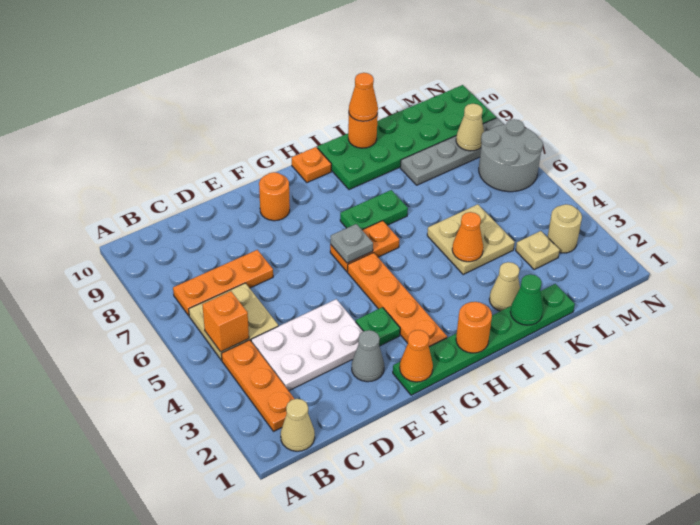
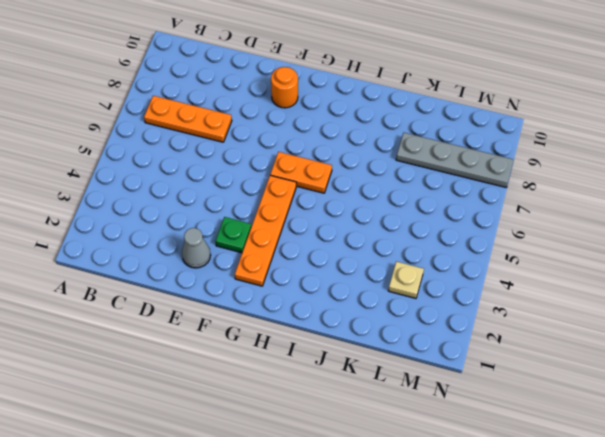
none -> tan 1x1 cone [281,399,315,451]
none -> orange 1x3 plate [222,340,294,431]
none -> tan 2x2 plate [189,283,278,360]

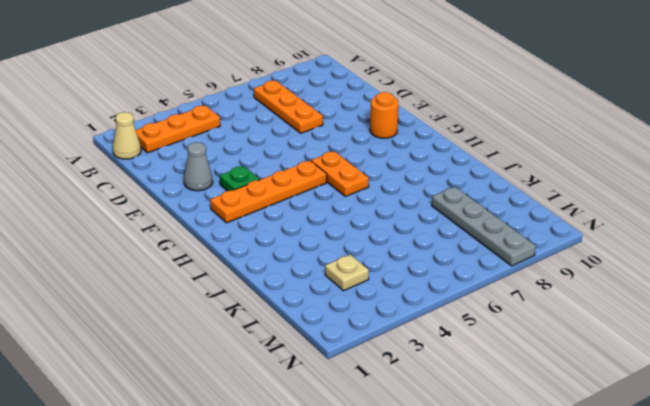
none -> tan 2x2 plate [189,283,278,360]
none -> white 2x3 plate [251,299,363,391]
none -> green 1x6 plate [393,284,575,395]

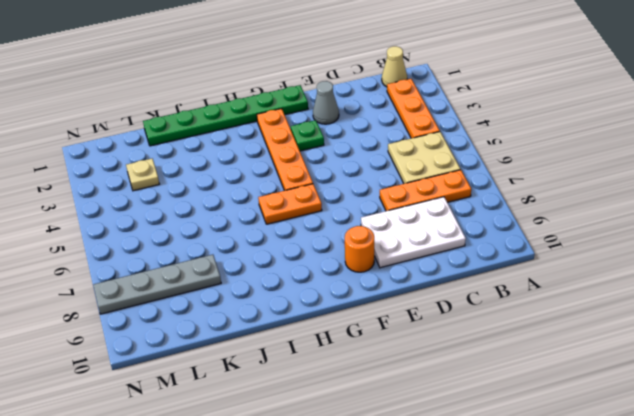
white 2x3 plate [361,197,466,268] -> white 2x3 plate moved to [251,299,363,391]
none -> green 1x2 plate [340,190,408,230]
none -> orange 1x1 plate [292,147,331,183]
none -> green 2x6 plate [317,85,496,190]

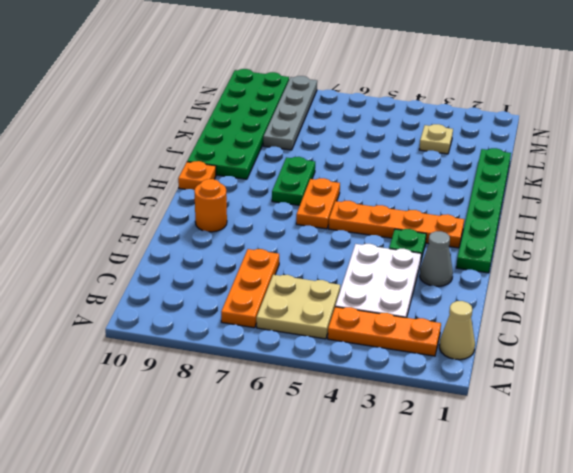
none -> tan 1x1 cone [489,262,520,311]
none -> tan 2x2 plate [427,204,515,275]
none -> tan 1x1 round brick [548,204,582,253]

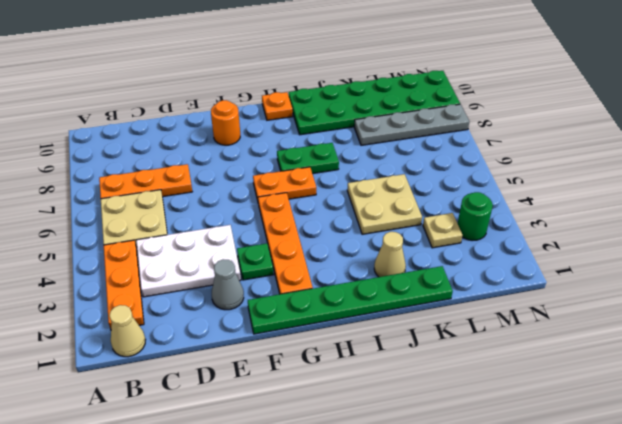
green 1x1 round brick [458,192,493,241] -> tan 1x1 round brick [548,204,582,253]
none -> grey 2x2 round brick [479,119,543,192]
none -> orange 1x1 brick [202,291,249,352]
none -> orange 1x1 cone [400,330,433,382]

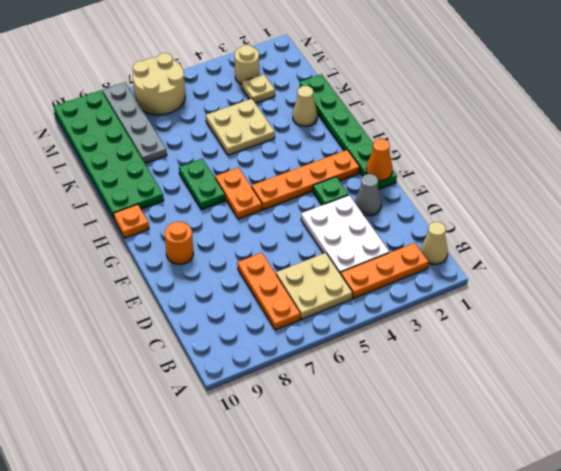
tan 2x2 round brick [133,53,185,115] -> grey 2x2 round brick [479,119,543,192]
none -> orange 1x1 brick [202,291,249,352]
none -> grey 1x1 plate [330,224,373,263]
none -> orange 1x1 round brick [456,302,492,353]

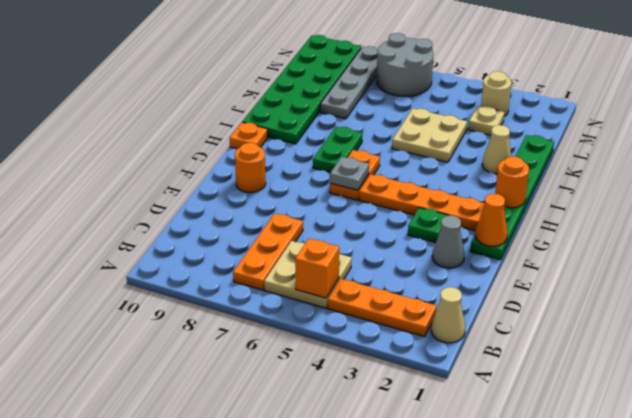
none -> white 2x3 plate [251,299,363,391]
none -> green 1x1 cone [510,274,543,325]
none -> orange 1x1 cone [452,212,483,262]

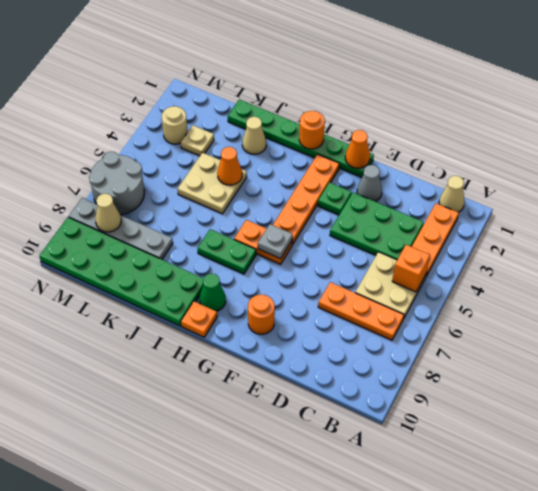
green 2x3 plate [330,192,424,260] -> white 2x3 plate [251,299,363,391]
green 1x1 cone [200,273,226,311] -> green 1x1 cone moved to [510,274,543,325]
none -> orange 1x1 round brick [348,114,378,148]
none -> orange 1x1 cone [349,73,378,121]

